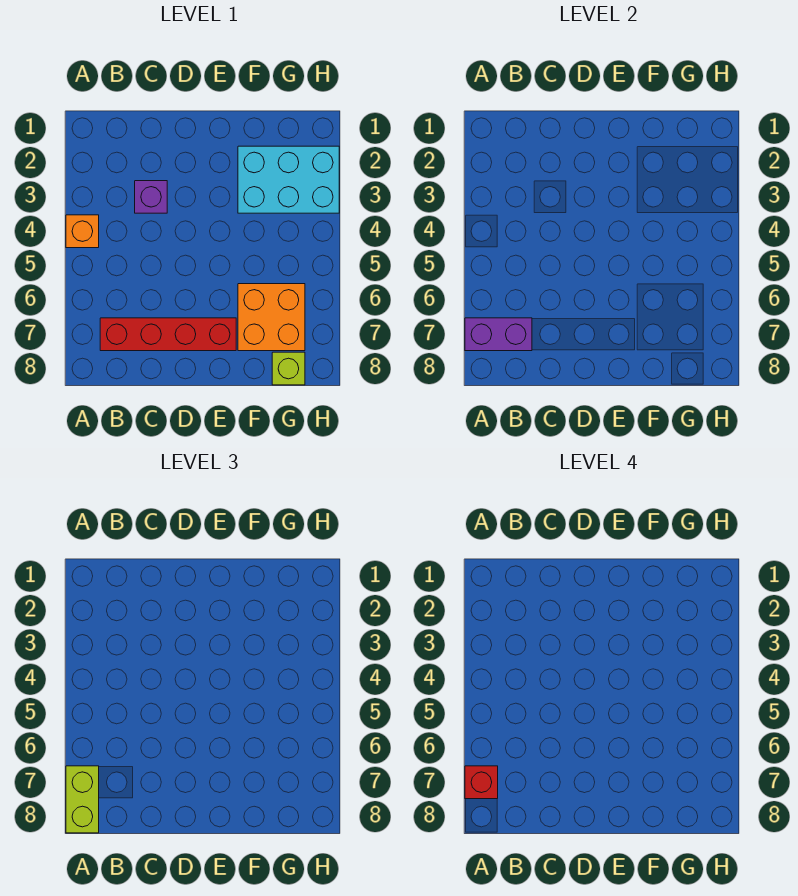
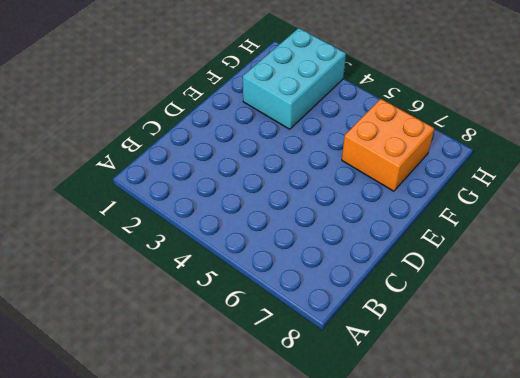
none -> orange 1x1 brick [66,215,99,248]
none -> red 1x4 brick [100,318,236,351]

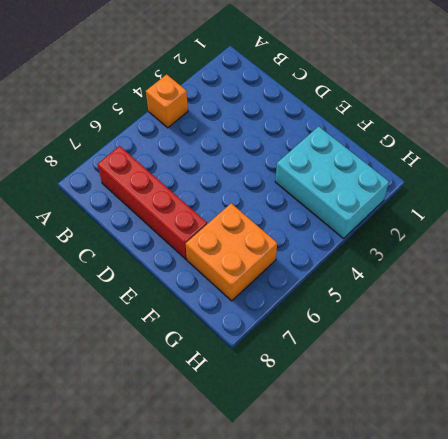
none -> purple 1x1 brick [135,181,167,213]
none -> lime 1x1 brick [272,352,305,385]

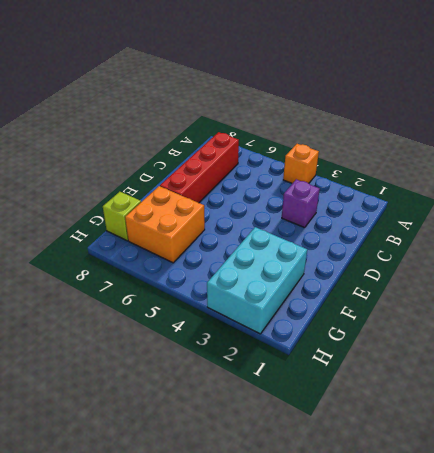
none -> purple 1x2 brick [465,318,532,351]
none -> lime 1x2 brick [66,766,99,833]

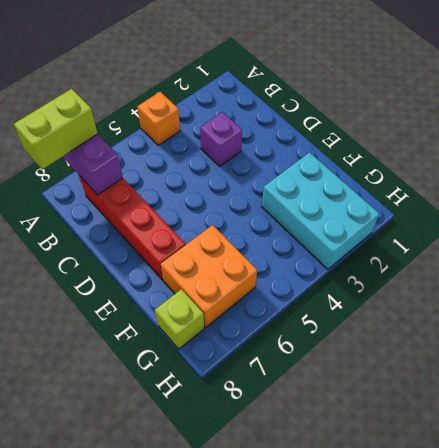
none -> red 1x1 brick [465,766,498,799]

